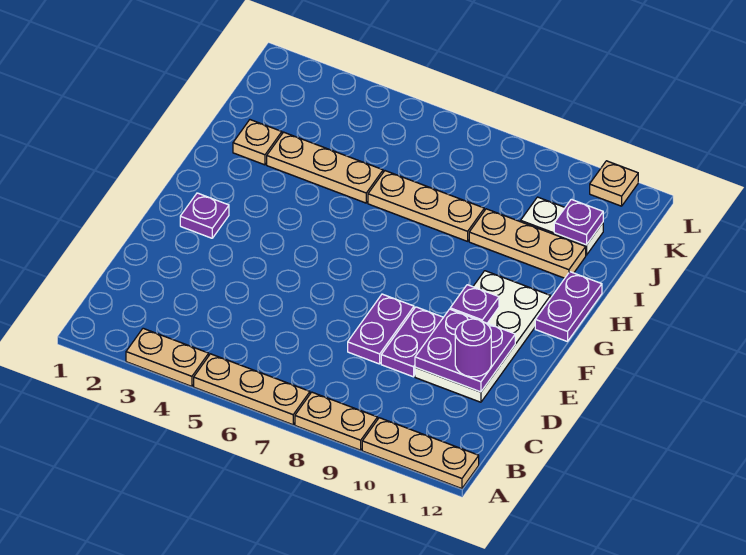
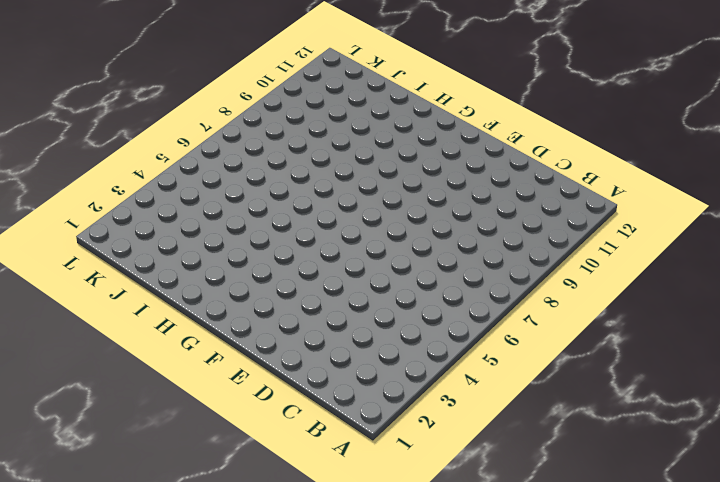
none -> tan 1x2 plate [126,328,209,386]
none -> tan 1x3 plate [194,354,310,425]
none -> tan 1x2 plate [295,392,378,450]

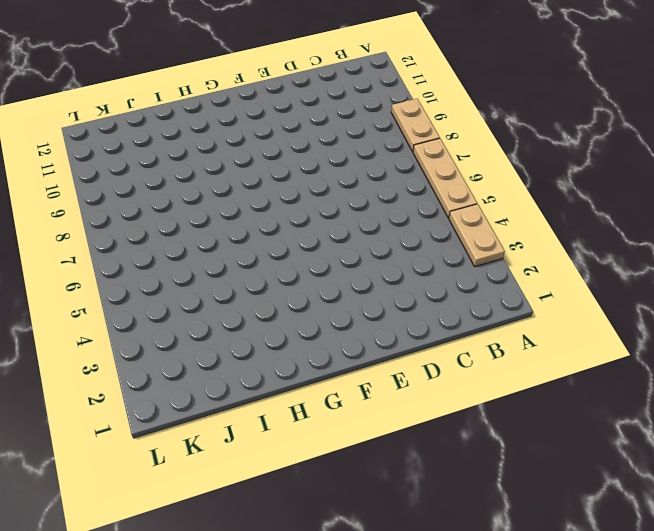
none -> tan 1x3 plate [362,418,479,489]
none -> purple 1x2 plate [348,294,414,364]
none -> purple 1x2 plate [381,307,443,377]

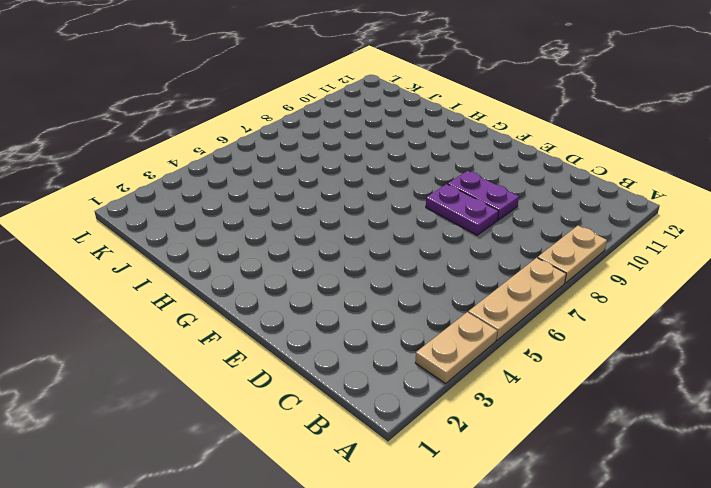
none -> tan 1x3 plate [362,418,479,489]
none -> white 2x4 plate [415,271,551,402]
none -> purple 1x1 plate [180,193,229,238]

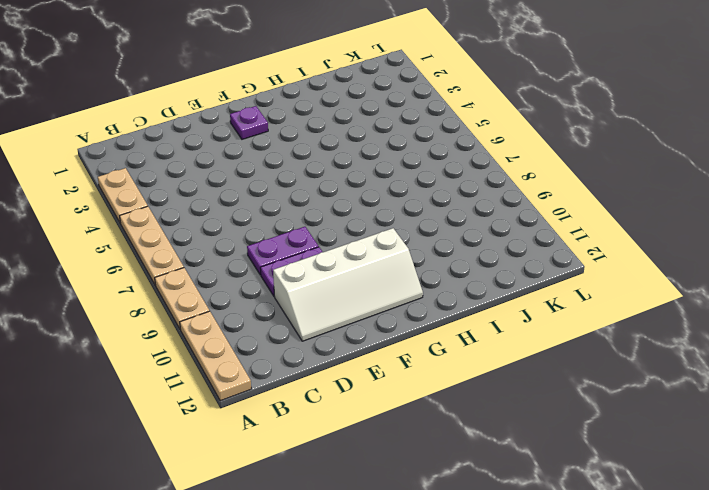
white 2x4 slope [273,228,423,341] -> white 2x4 plate [415,271,551,402]
none -> purple 1x2 plate [535,272,602,342]
none -> tan 1x1 plate [233,120,282,165]
none -> tan 1x3 plate [267,132,383,203]

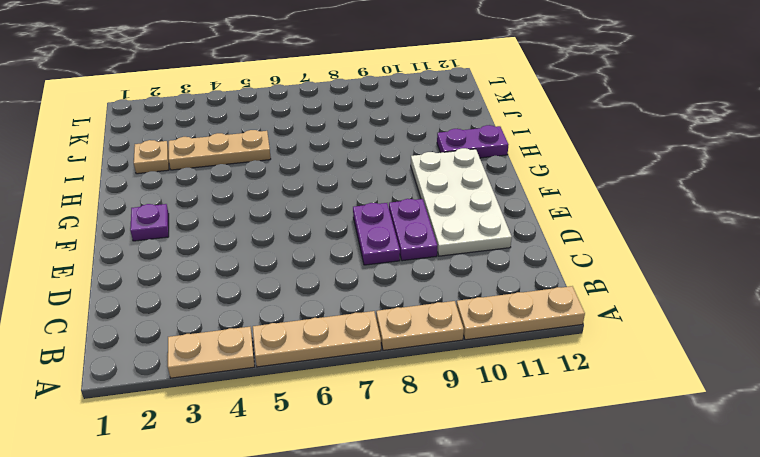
purple 1x2 plate [437,125,508,158] -> purple 1x2 plate turned to [535,272,602,342]
none -> tan 1x3 plate [368,171,484,241]
none -> tan 1x3 plate [469,209,586,278]
none -> white 1x2 plate [521,197,603,255]

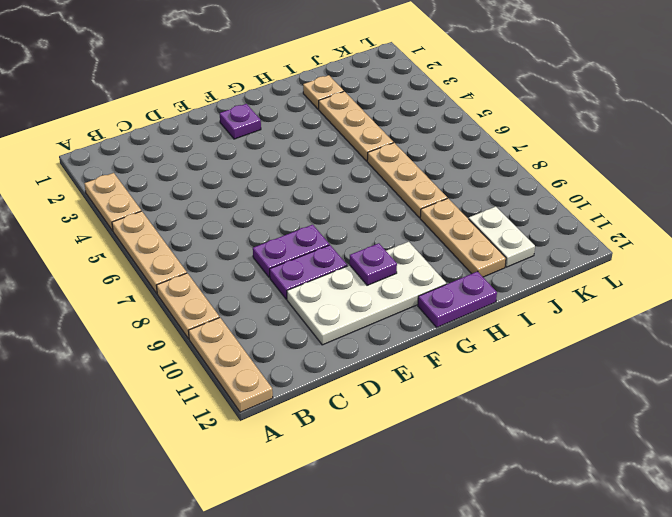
none -> tan 1x1 plate [590,161,638,206]
none -> purple 2x2 plate [415,309,515,392]
none -> purple 1x1 plate [554,199,603,245]

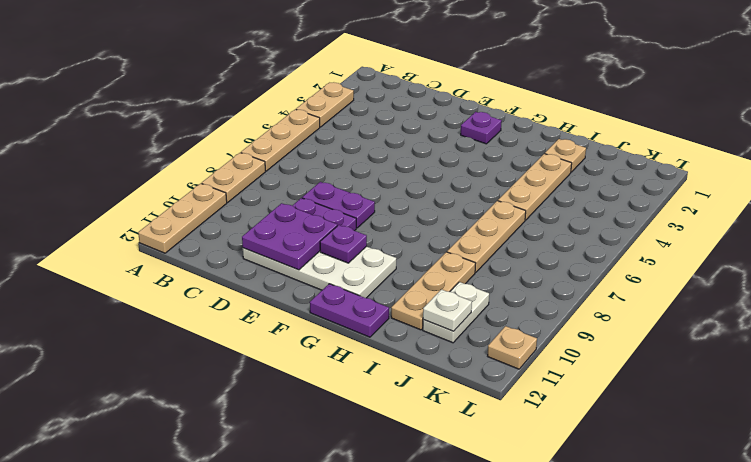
white 1x1 plate [423,289,472,331] -> purple 1x1 plate [554,199,603,245]
none -> purple 1x1 round brick [455,319,491,377]

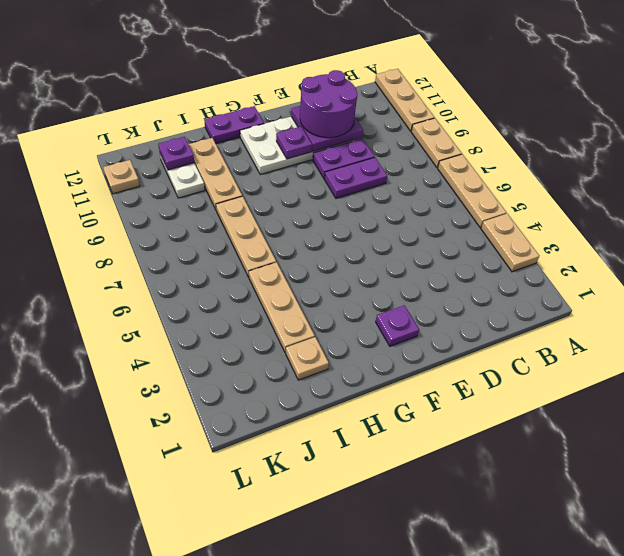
purple 2x2 round brick [300,70,358,138] -> purple 1x1 round brick [455,319,491,377]

